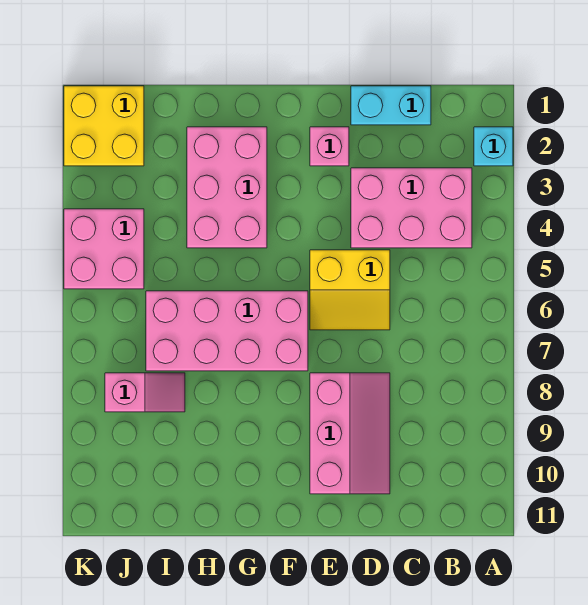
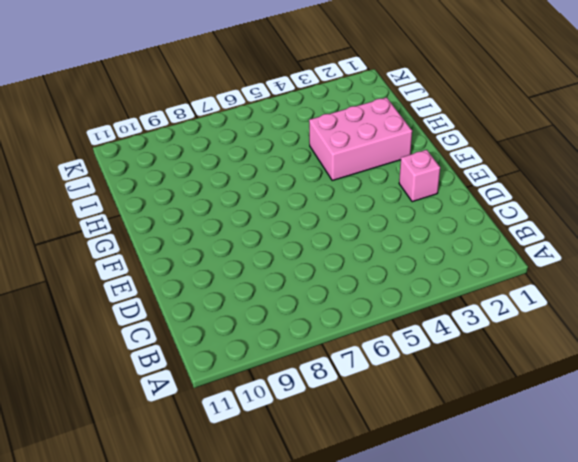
none -> cyan 1x1 brick [474,127,513,166]
none -> pink 2x3 brick [351,168,472,248]

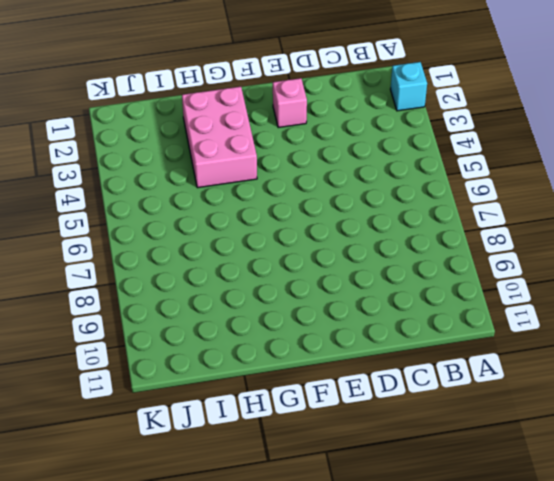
none -> pink 2x3 brick [351,168,472,248]
none -> cyan 1x2 brick [351,86,431,125]

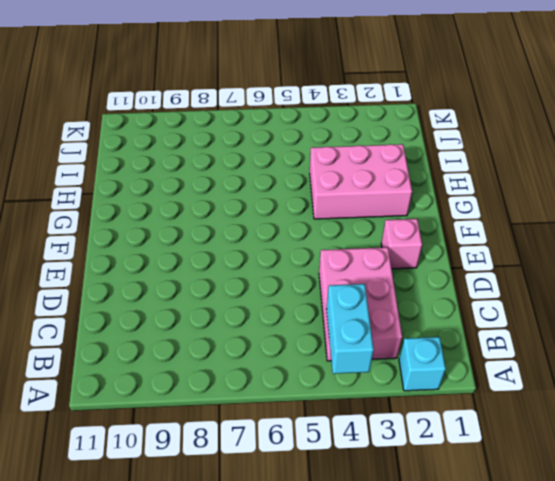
cyan 1x2 brick [326,284,374,374] -> cyan 1x2 brick moved to [351,86,431,125]
none -> yellow 2x2 slope [310,250,390,330]
none -> pink 2x3 slope [310,373,390,494]

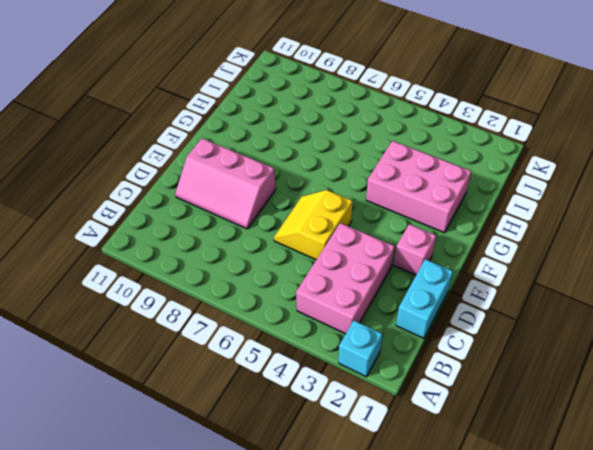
none -> pink 2x4 brick [146,291,308,371]
none -> pink 1x2 slope [105,373,185,412]

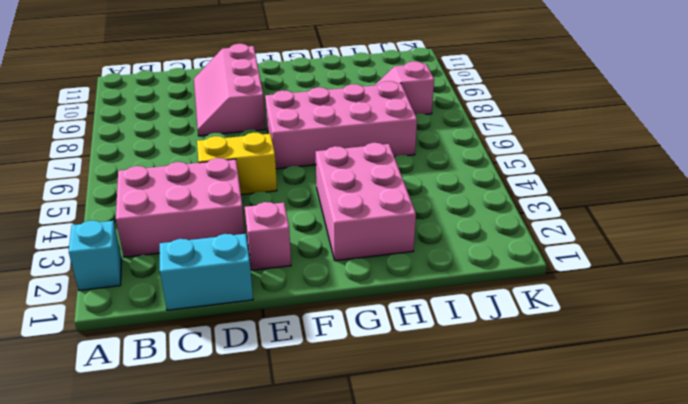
none -> yellow 2x2 brick [64,86,144,166]
none -> pink 2x2 brick [64,209,144,289]

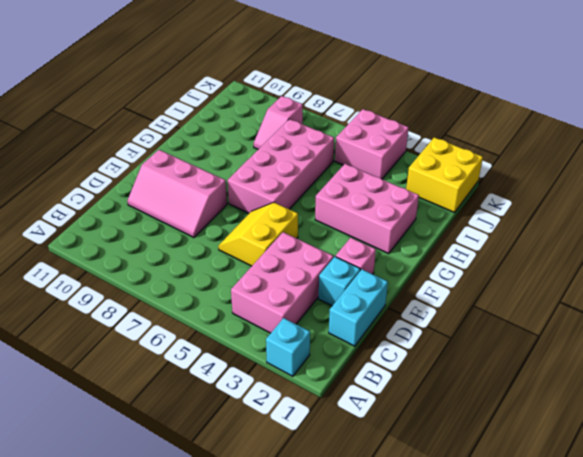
cyan 1x1 brick [318,257,360,306] -> none

